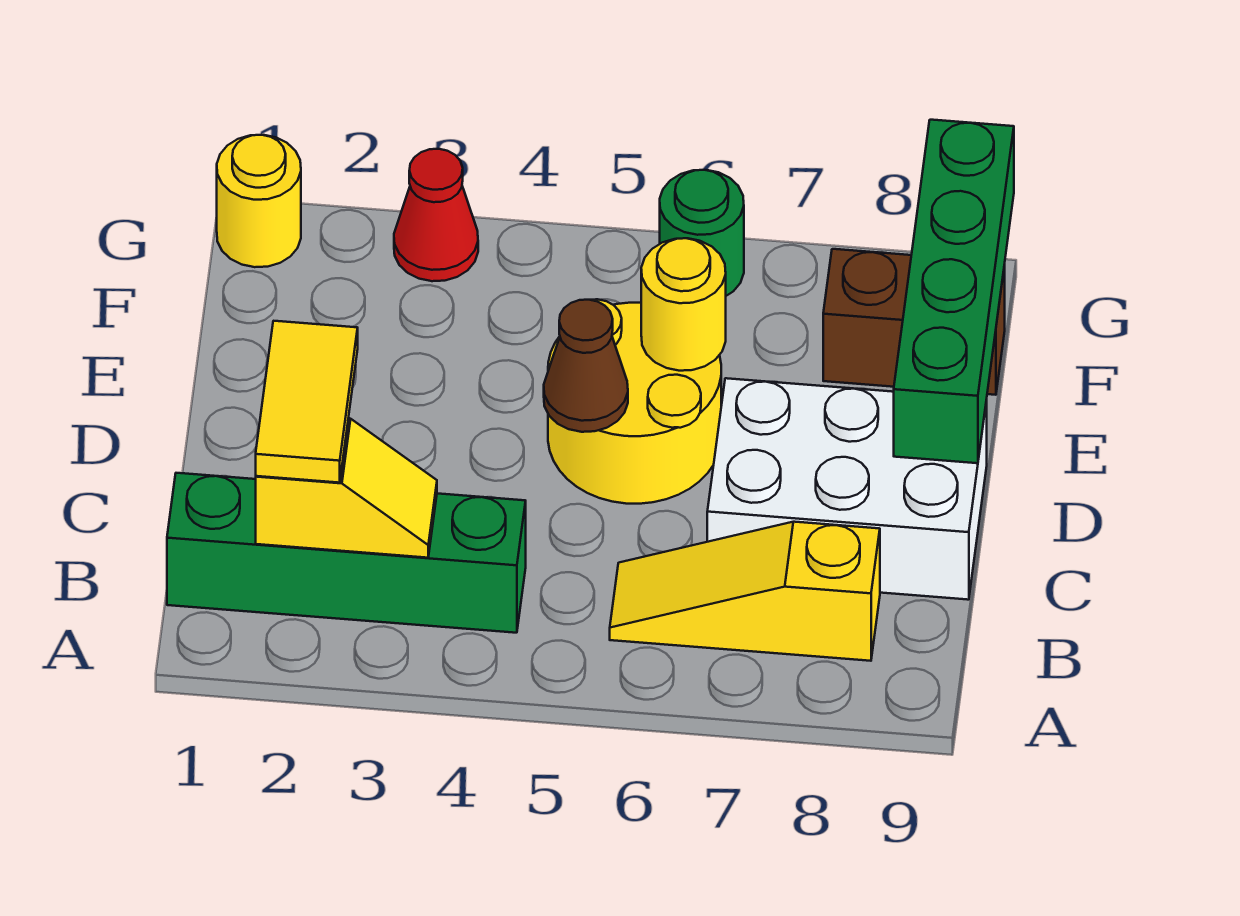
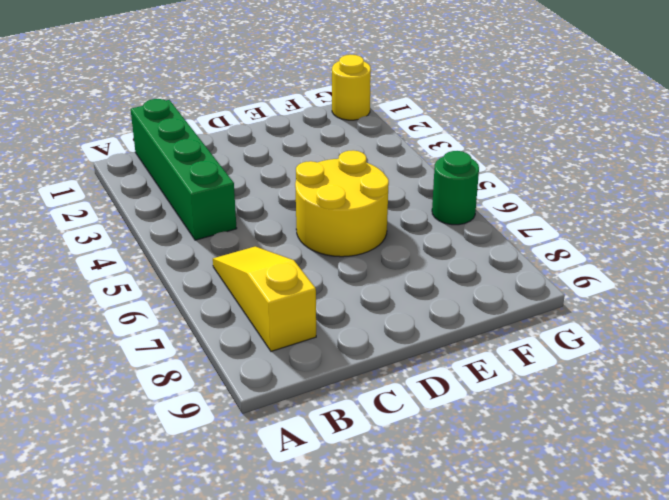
none -> white 2x3 brick [707,378,987,600]
none -> brown 1x2 brick [823,249,1005,395]
none -> red 1x1 cone [394,149,478,281]

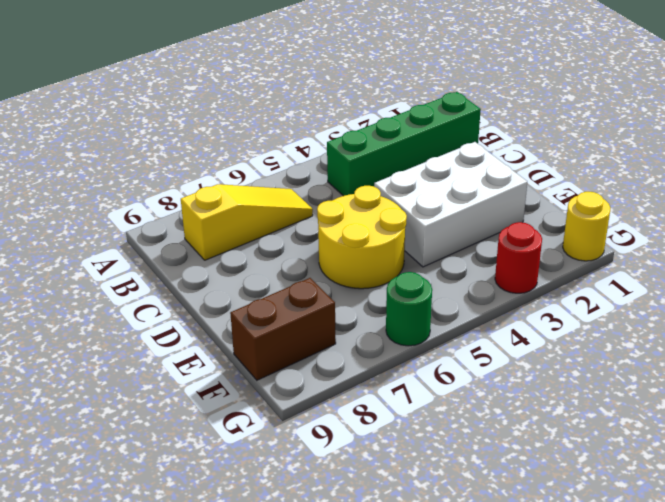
white 2x3 brick [374,142,527,267] -> white 2x3 brick moved to [707,378,987,600]
red 1x1 round brick [495,222,542,293] -> red 1x1 cone [394,149,478,281]
none -> yellow 1x2 slope [256,418,437,558]
none -> brown 1x1 cone [544,300,628,432]
none -> green 1x4 brick [894,120,1014,463]

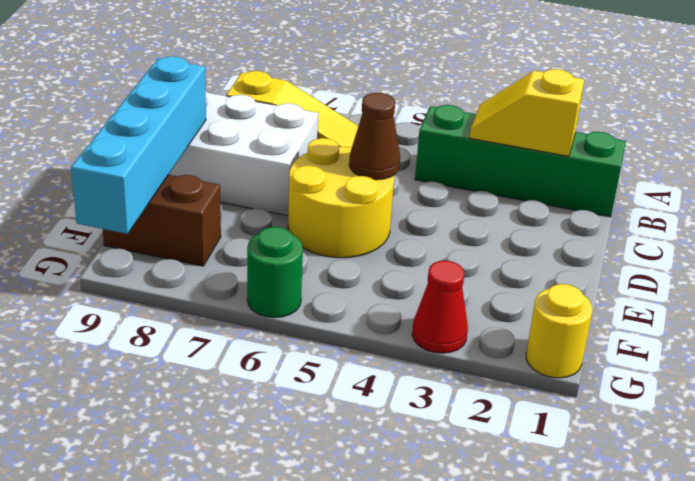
cyan 1x4 brick [71,56,206,234] -> green 1x4 brick [894,120,1014,463]
none -> yellow 1x1 round brick [641,238,726,371]
none -> yellow 1x2 tile [256,321,358,483]

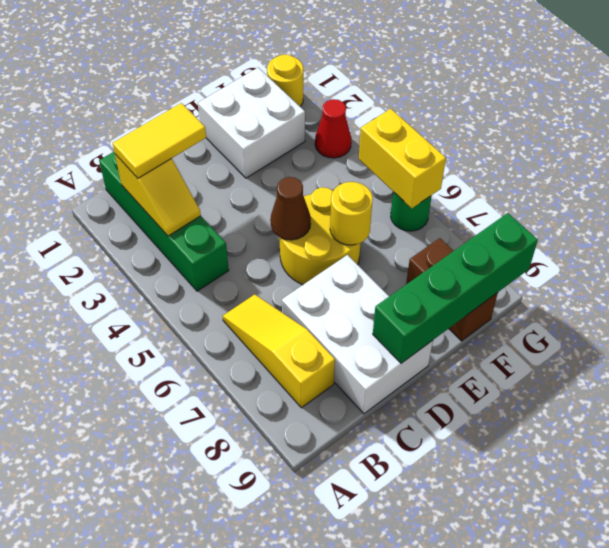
white 2x2 brick [198,68,305,178] -> none
yellow 1x2 brick [359,109,446,208] -> none

